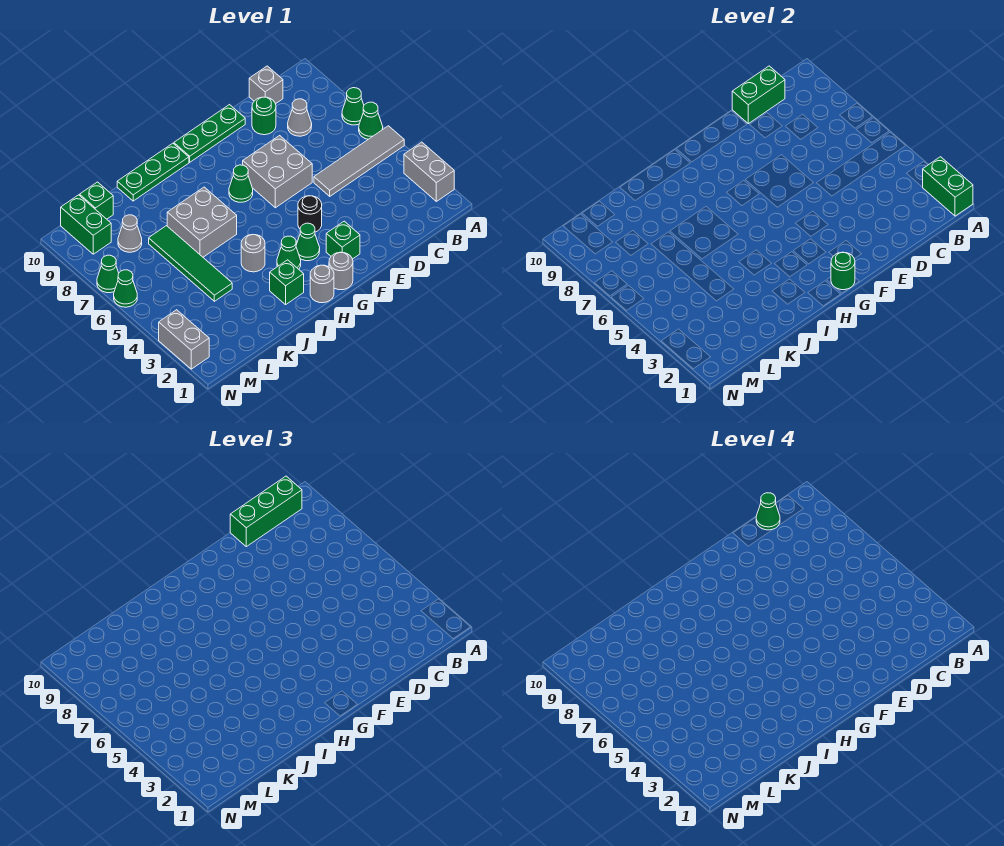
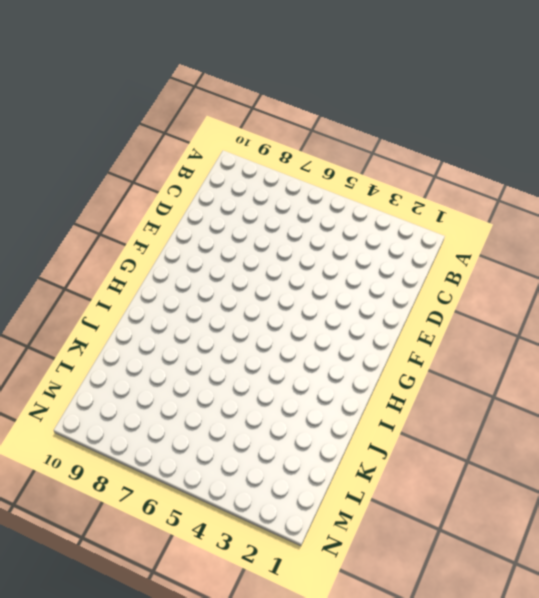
none -> grey 1x2 brick [404,142,454,201]
none -> grey 1x4 tile [314,126,404,196]
none -> green 1x1 cone [359,102,383,139]
none -> green 1x1 cone [342,88,364,125]

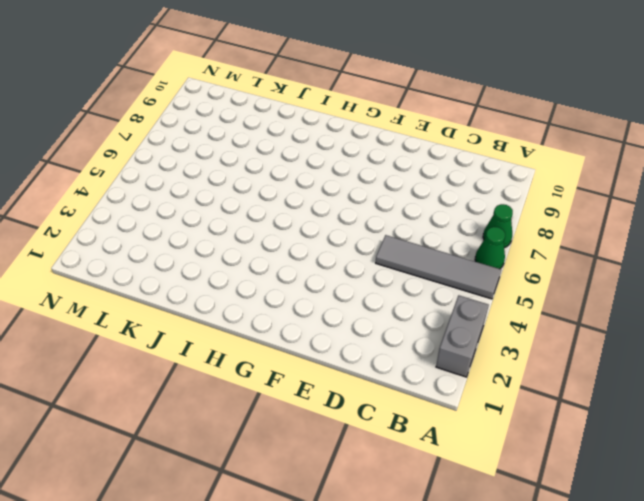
none -> grey 1x1 cone [288,99,312,136]
none -> grey 1x1 brick [249,66,283,104]
none -> green 1x1 round brick [252,97,276,135]
none -> grey 2x2 brick [243,136,312,208]

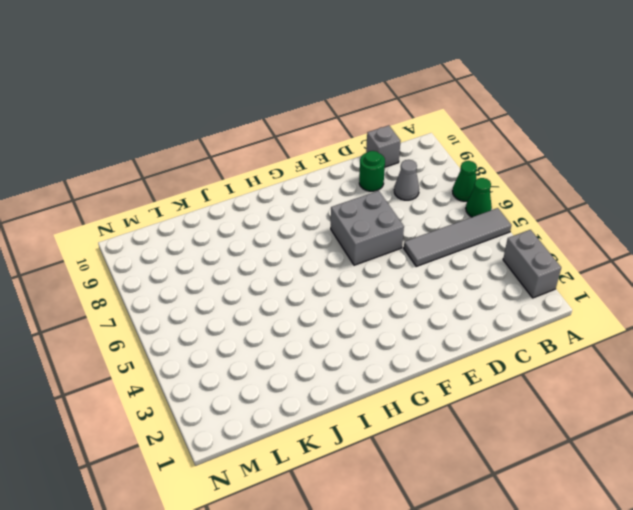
none -> green 1x3 plate [174,105,245,162]
none -> green 1x1 brick [326,221,360,259]
none -> black 1x1 round brick [298,196,322,232]
none -> grey 1x1 round brick [329,252,353,290]

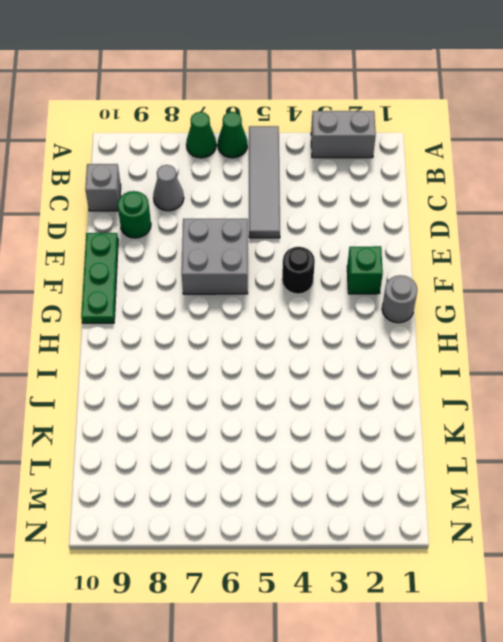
none -> green 1x1 cone [296,223,320,261]
none -> green 1x1 cone [229,165,253,202]
none -> grey 1x1 round brick [310,265,334,303]
none -> green 1x1 cone [277,236,301,269]

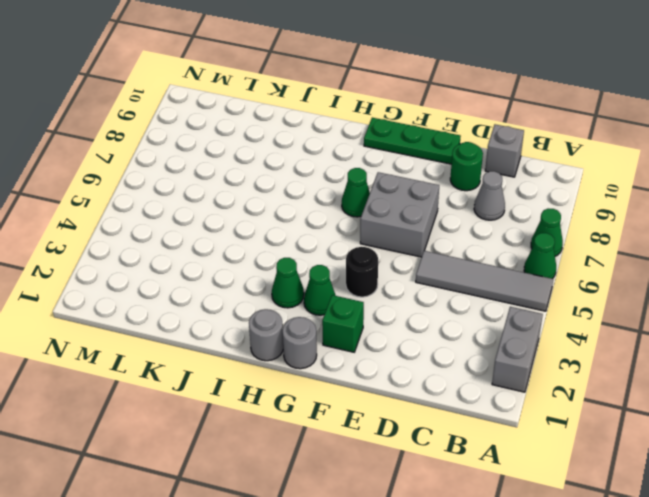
none -> green 1x3 plate [117,143,189,201]
none -> green 1x1 brick [270,260,304,305]
none -> grey 1x1 round brick [241,235,265,272]
none -> grey 2x2 brick [167,187,237,257]

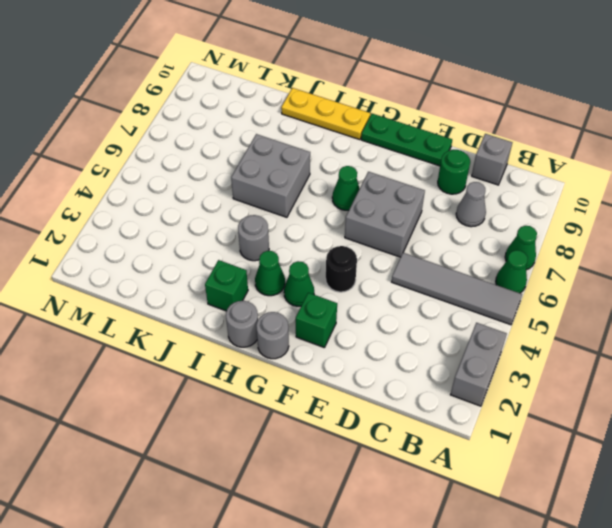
yellow 1x3 plate [281,88,370,140] -> green 1x3 plate [117,143,189,201]
none -> green 1x4 tile [149,226,232,301]
none -> grey 1x1 cone [118,215,142,252]
none -> green 1x1 brick [80,182,113,219]
none -> green 1x2 brick [61,195,111,254]

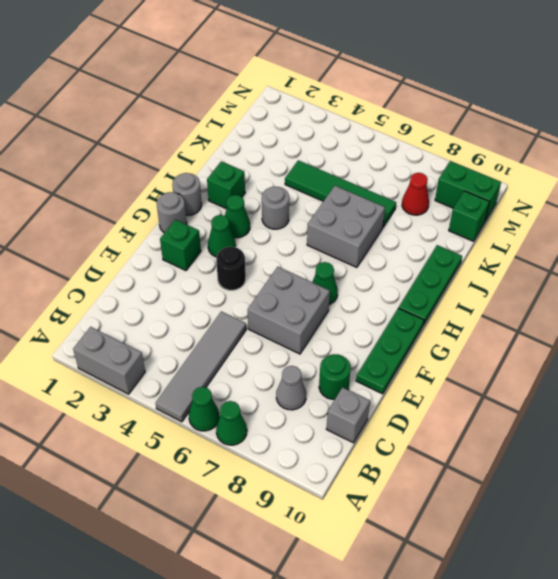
red 1x1 cone [402,173,429,215] -> grey 1x1 cone [118,215,142,252]
none -> grey 1x2 brick [159,310,209,369]
none -> green 1x1 cone [114,270,137,307]
none -> green 1x1 cone [97,255,119,293]
none -> green 1x2 brick [923,157,973,216]

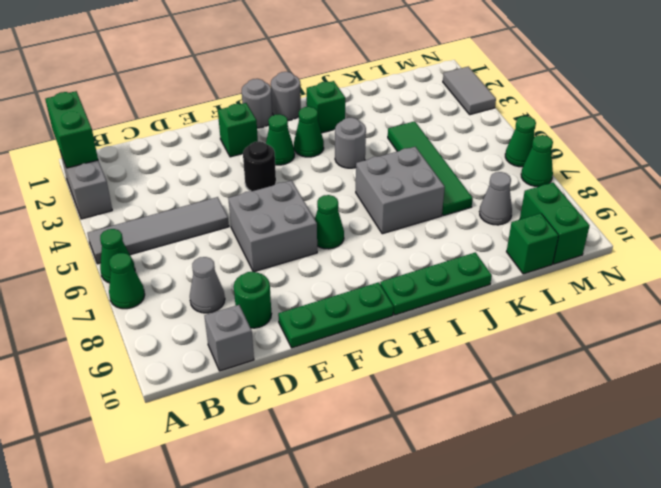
grey 1x2 tile [443,67,496,115] -> grey 1x2 brick [159,310,209,369]
none -> green 1x2 brick [732,66,785,124]
none -> green 1x1 round brick [831,252,855,290]
none -> green 1x3 brick [230,476,302,547]
none -> green 1x1 cone [756,493,780,530]

